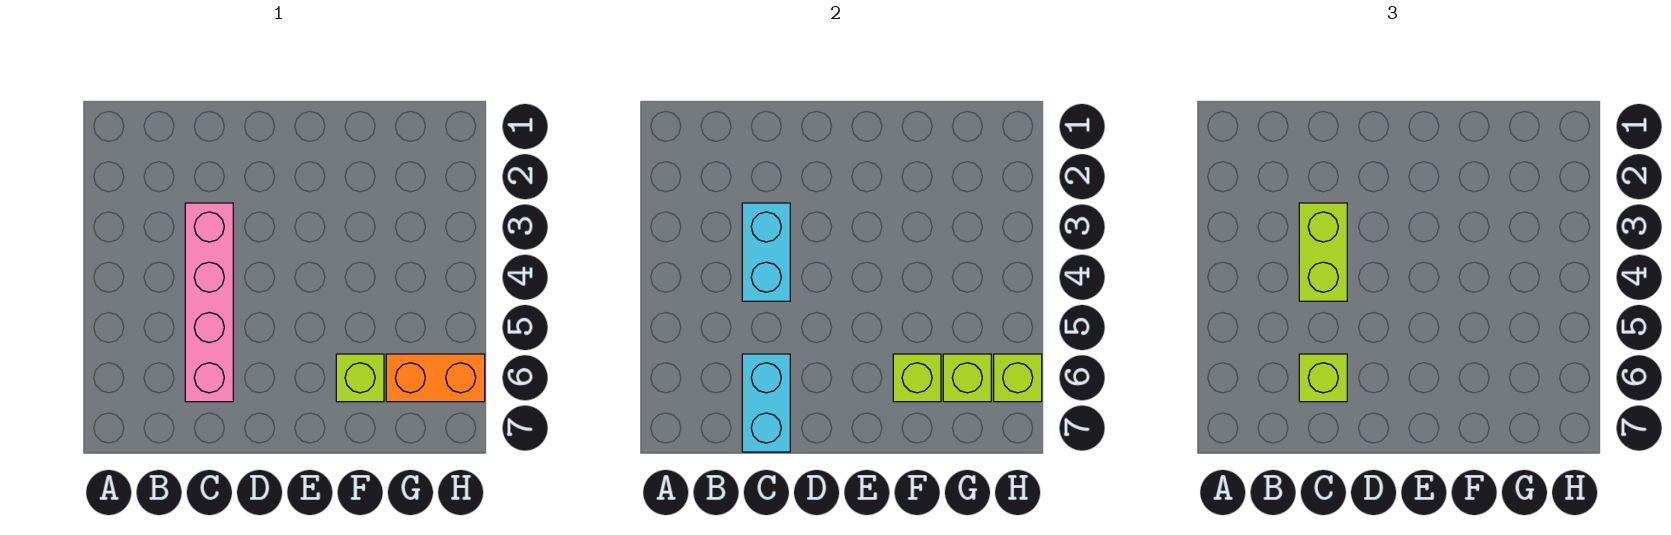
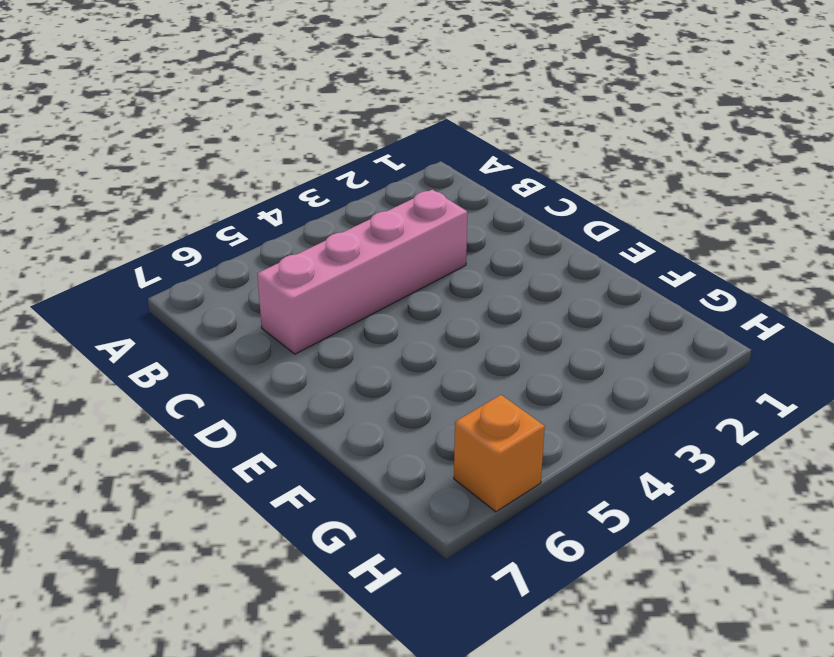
orange 1x1 brick [454,395,545,512] -> orange 1x2 brick [386,354,485,402]
none -> lime 1x1 brick [336,354,384,402]
none -> cyan 1x2 brick [742,203,790,301]

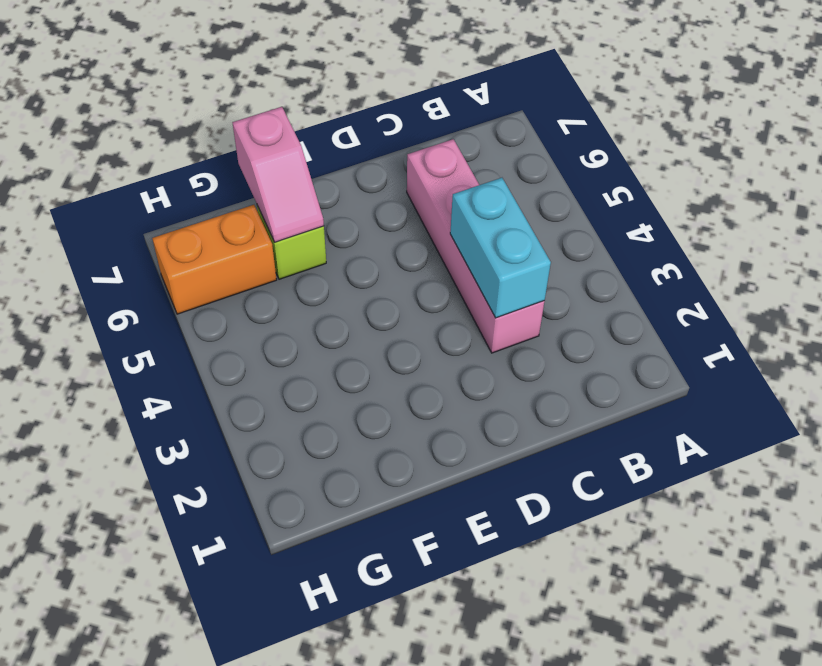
pink 1x2 slope [232,107,324,242] -> lime 1x1 brick [893,354,941,402]
none -> cyan 1x2 brick [742,354,790,452]
none -> lime 1x1 brick [943,354,991,402]

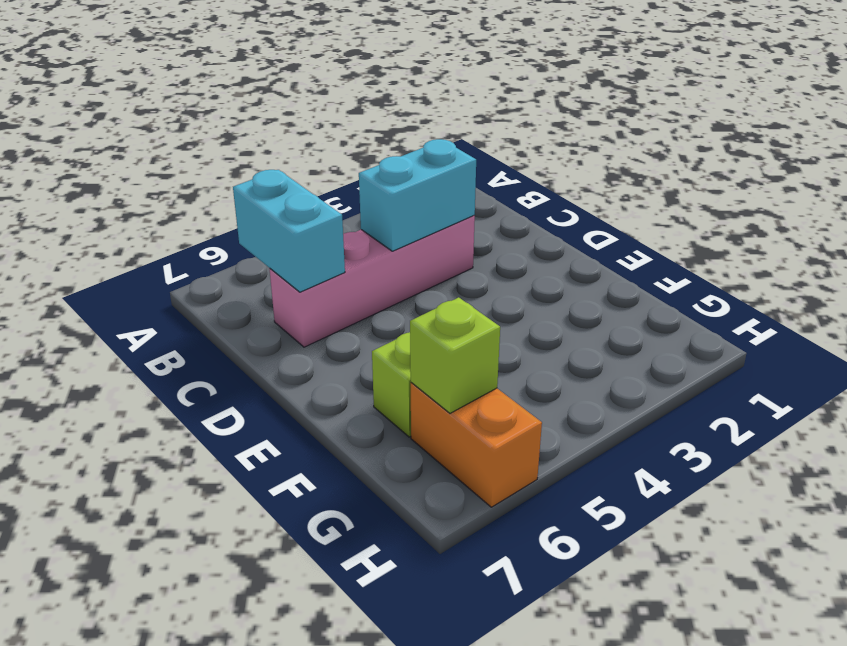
cyan 1x2 brick [233,170,345,292] -> cyan 1x2 brick turned to [742,354,790,452]
none -> lime 1x1 brick [893,354,941,402]
none -> lime 1x1 brick [994,354,1042,402]

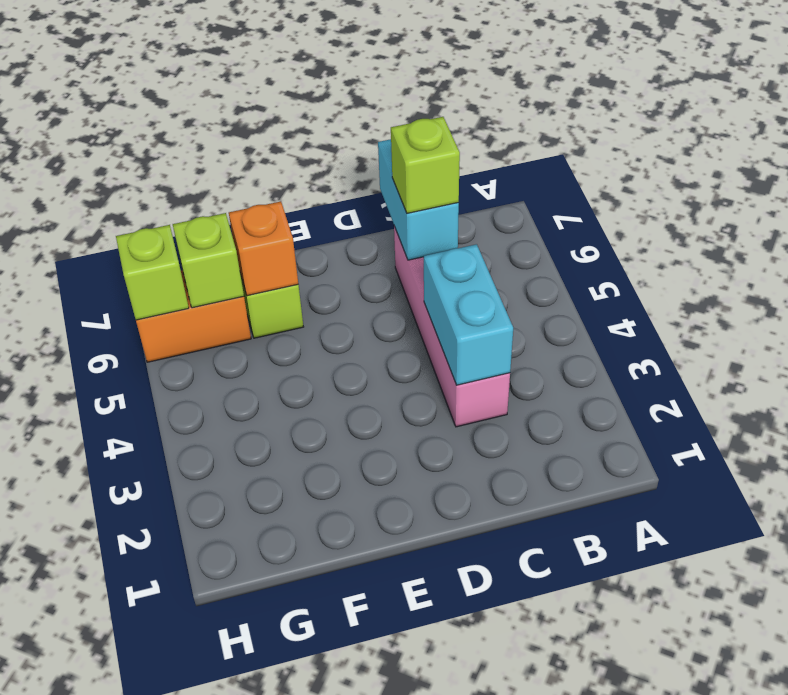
orange 1x1 brick [229,201,298,296] -> lime 1x1 brick [893,354,941,402]
none -> lime 1x2 brick [1299,203,1347,301]

